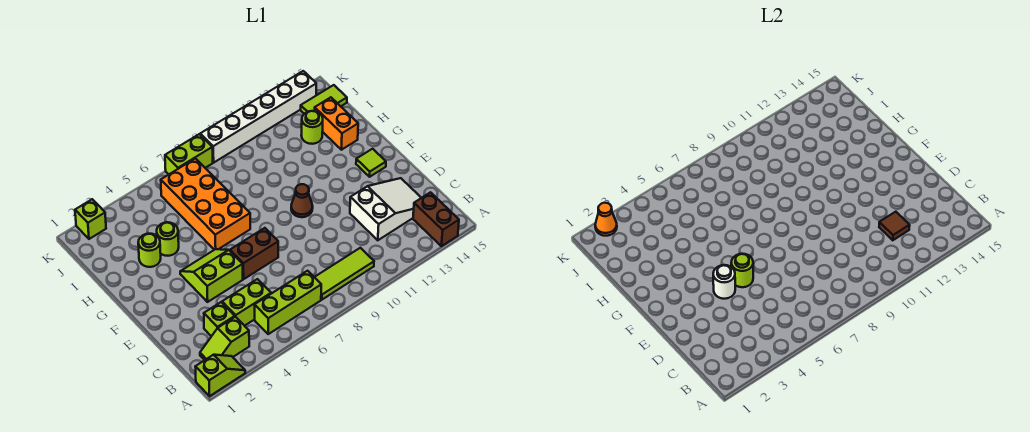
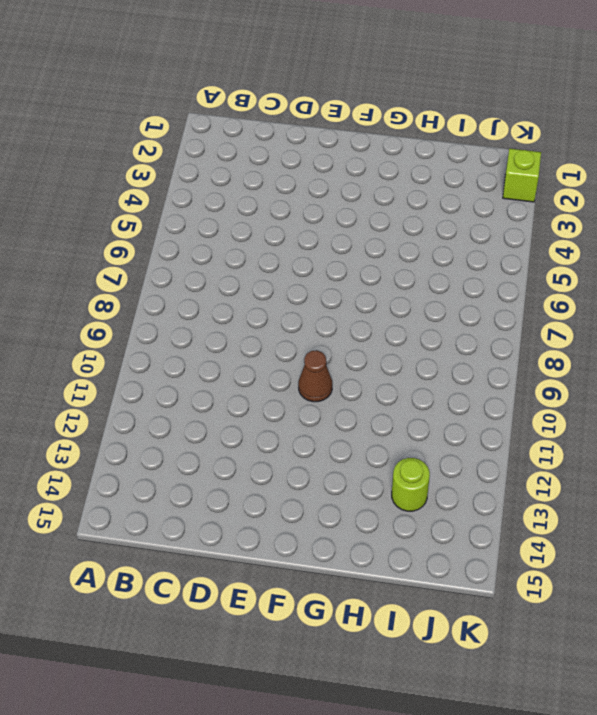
none -> lime 1x2 slope [195,355,245,396]
none -> brown 1x2 brick [413,192,459,246]
none -> lime 1x2 slope [200,317,249,360]

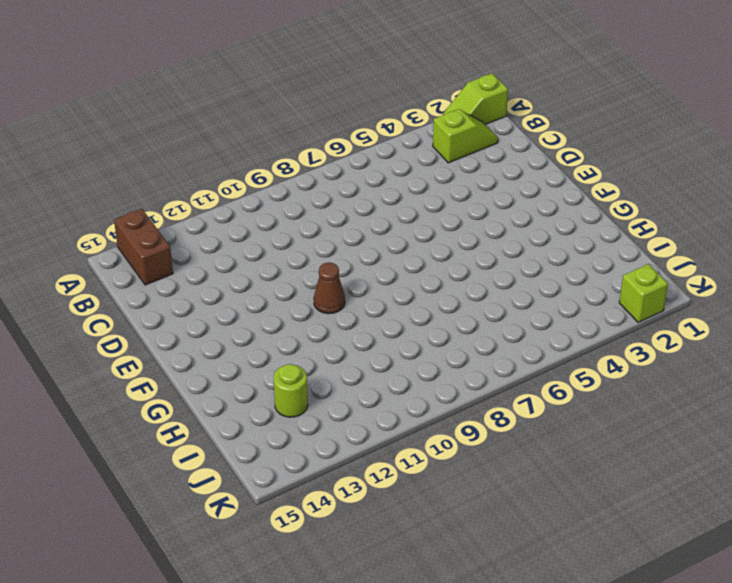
none -> lime 1x3 brick [255,271,321,334]
none -> lime 1x3 tile [315,248,374,300]
none -> lime 1x1 brick [204,302,235,336]

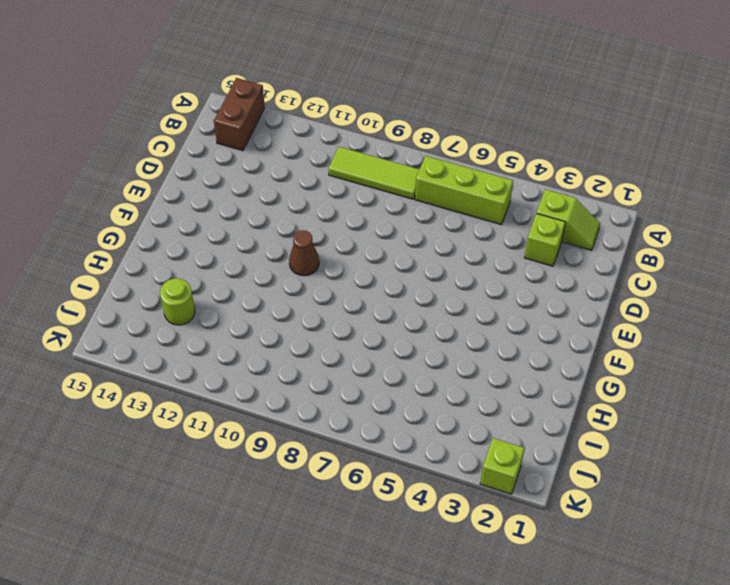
none -> lime 1x2 slope [195,355,245,396]
none -> lime 1x2 brick [222,279,271,326]
none -> white 2x3 slope [350,178,421,240]

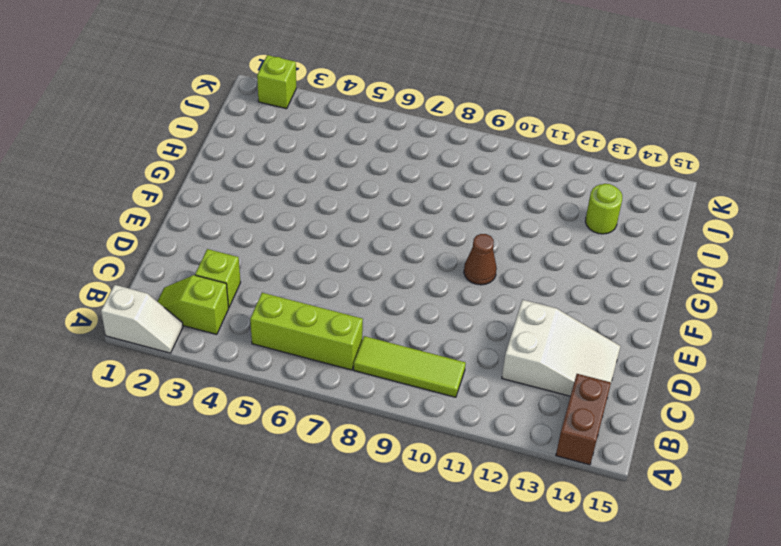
white 1x2 slope [101,285,183,353] -> lime 1x2 slope [195,355,245,396]
none -> lime 1x2 brick [222,279,271,326]
none -> lime 2x2 slope [180,249,243,302]
none -> brown 1x2 brick [230,228,278,279]

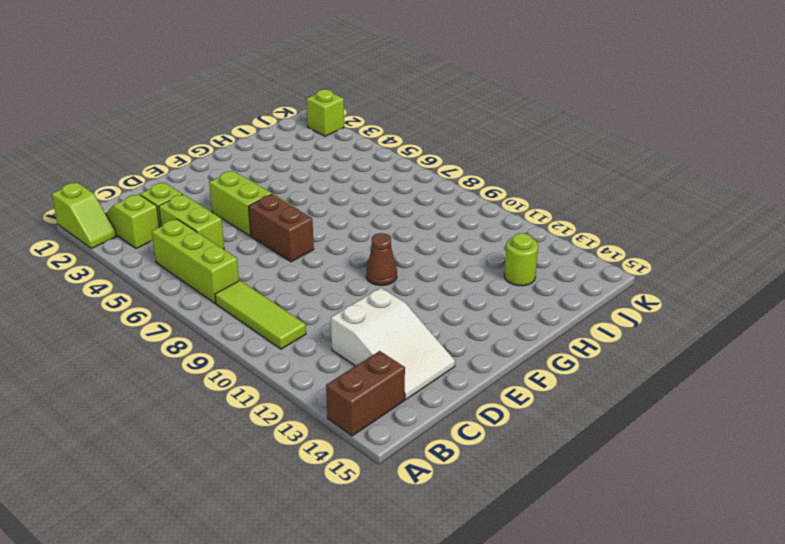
none -> lime 1x1 tile [356,149,386,177]
none -> orange 2x4 brick [161,158,250,250]
none -> lime 1x1 round brick [138,234,161,267]

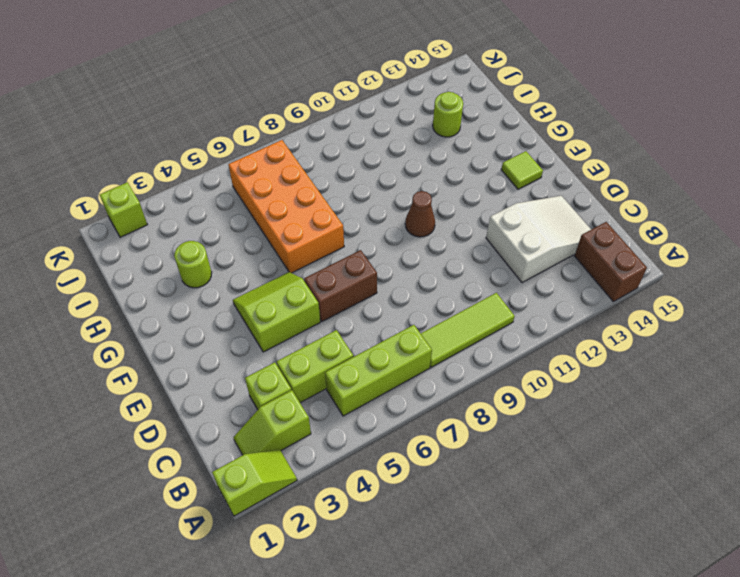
none -> lime 1x1 round brick [156,222,179,256]
none -> orange 1x2 brick [315,97,358,150]
none -> lime 1x2 tile [301,85,347,114]

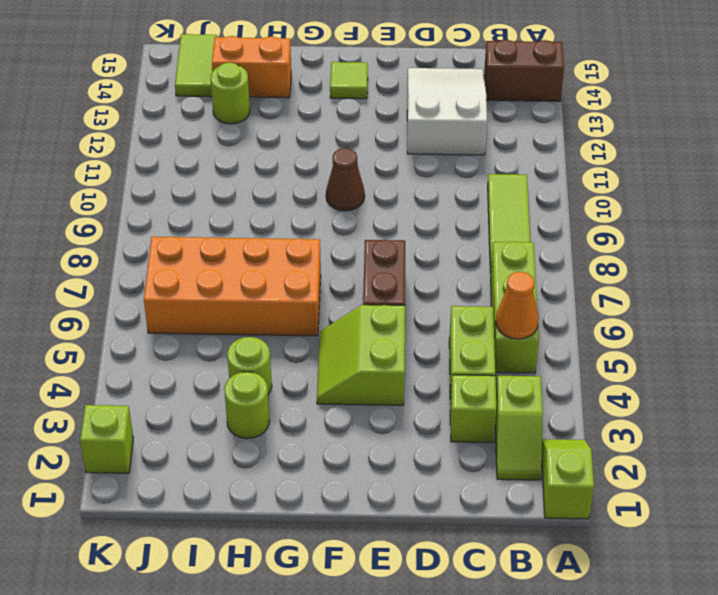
orange 1x1 cone [496,272,539,339] -> orange 1x1 cone moved to [595,203,617,236]
none -> lime 1x2 brick [165,134,213,174]
none -> white 1x6 brick [200,71,316,162]
none -> brown 1x1 tile [879,212,910,240]

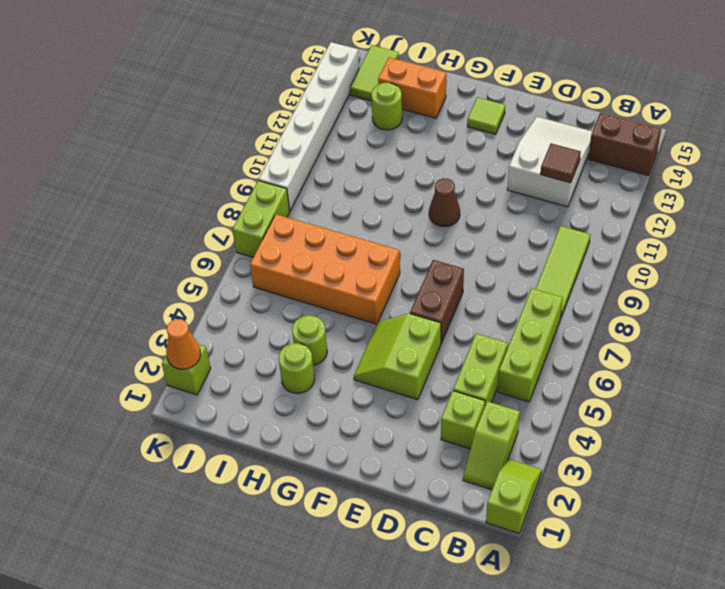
none -> white 1x1 round brick [713,265,735,299]
none -> lime 1x1 round brick [731,254,753,287]

